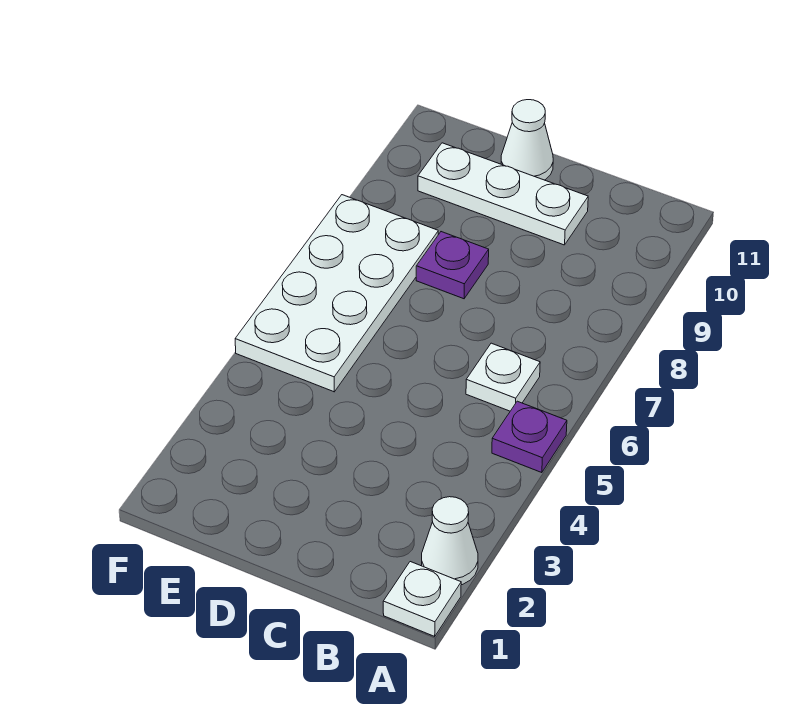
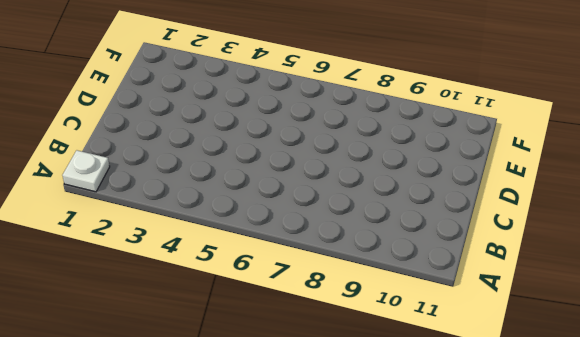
none -> white 1x1 cone [422,497,478,585]
none -> purple 1x1 plate [492,401,567,473]

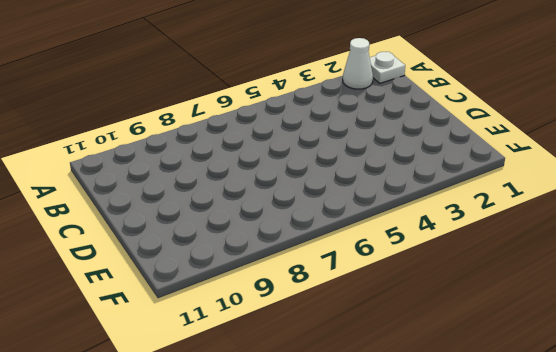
none -> purple 1x1 plate [492,401,567,473]
none -> white 1x1 plate [466,343,540,411]

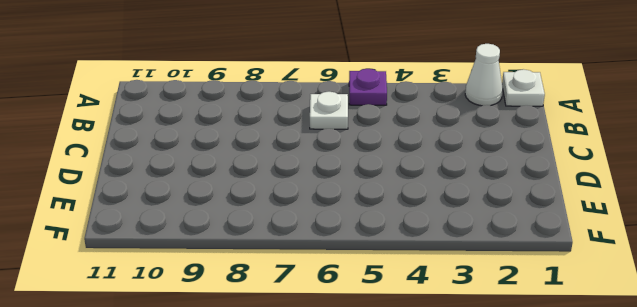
none -> white 1x3 plate [418,143,588,245]
none -> purple 1x1 plate [416,232,489,299]

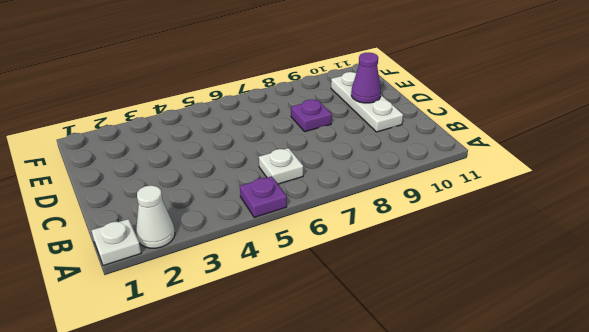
purple 1x1 cone [351,53,381,103] -> none
none -> white 1x1 cone [501,100,553,180]
none -> white 2x4 plate [235,195,438,392]

